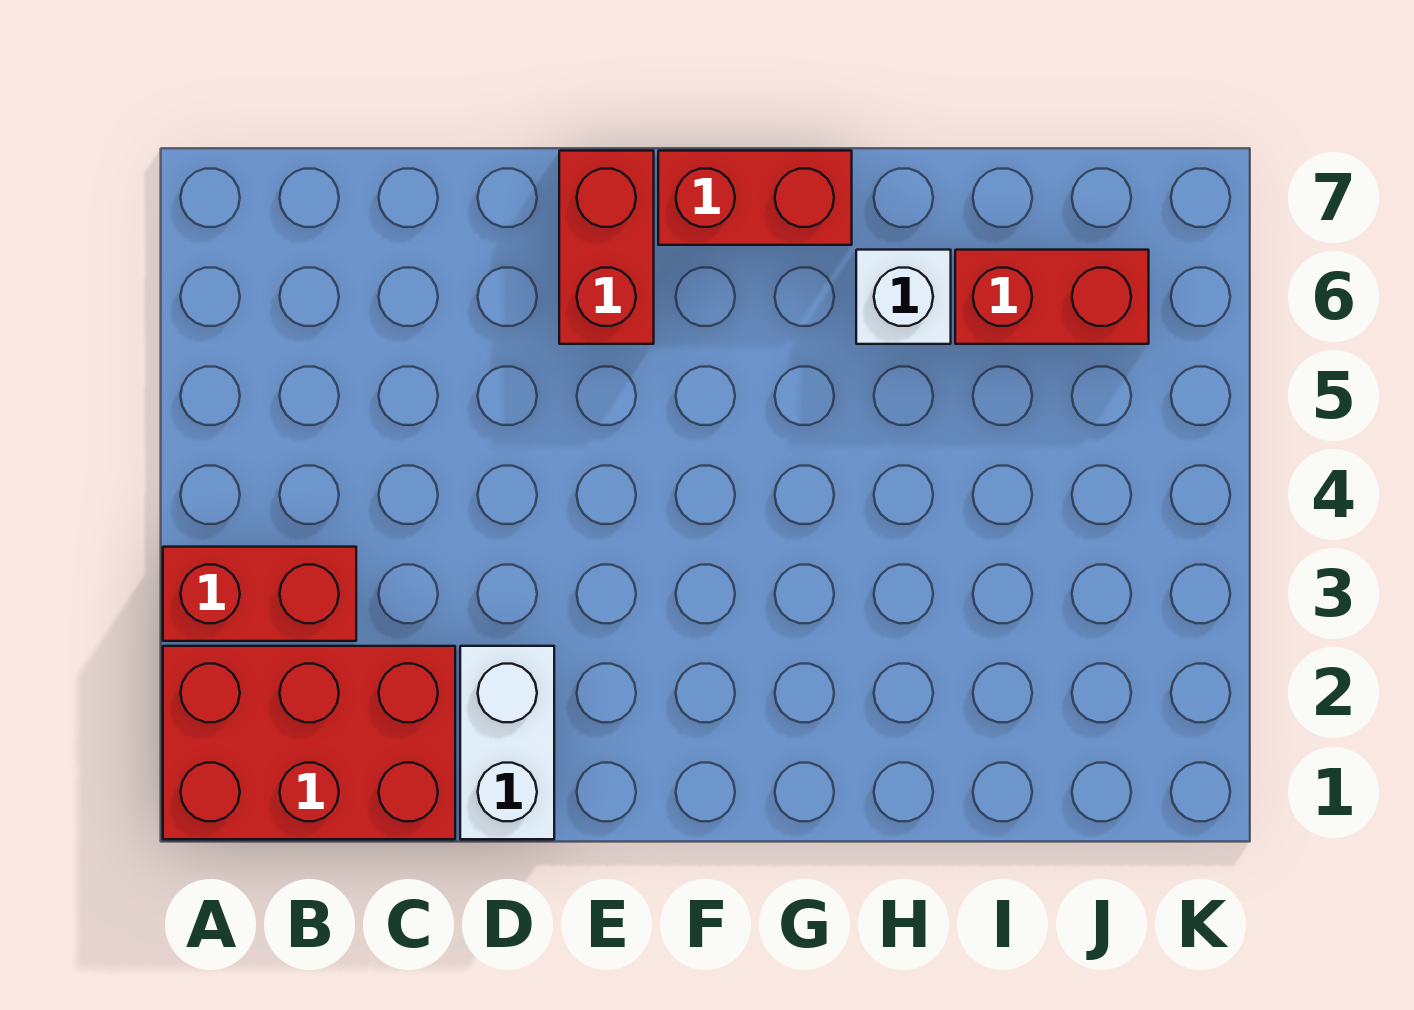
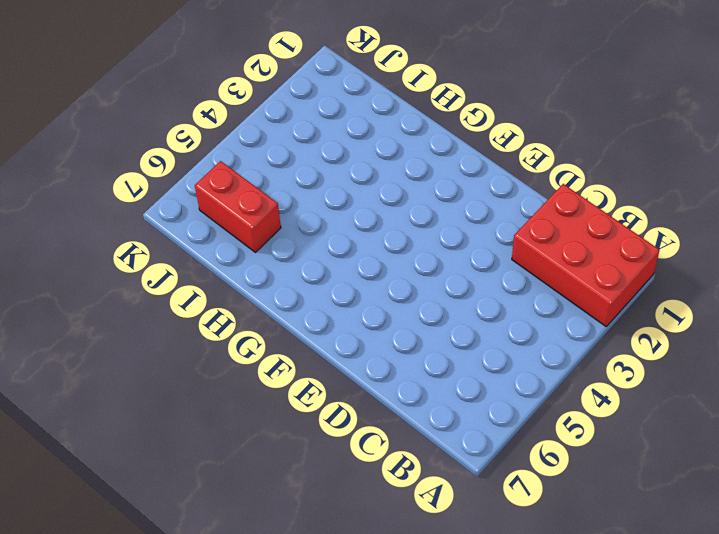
none -> red 1x2 brick [163,547,356,641]
none -> white 1x2 brick [460,646,554,839]

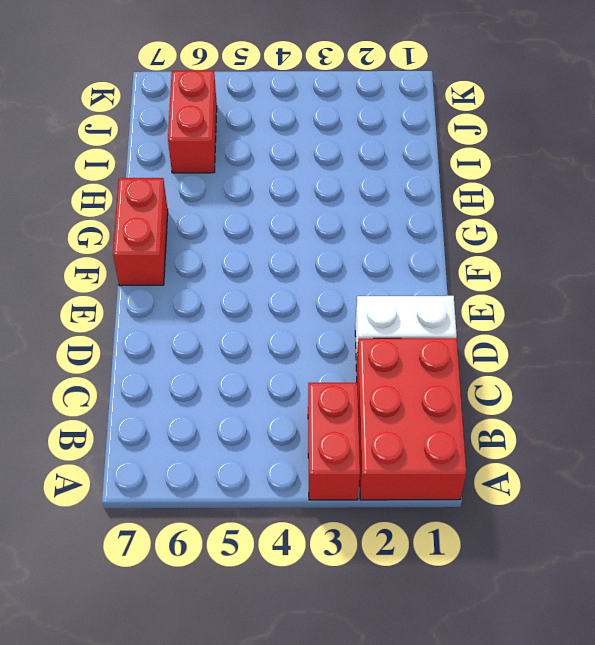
none -> red 1x2 brick [559,151,654,344]
none -> white 1x1 brick [856,250,951,344]

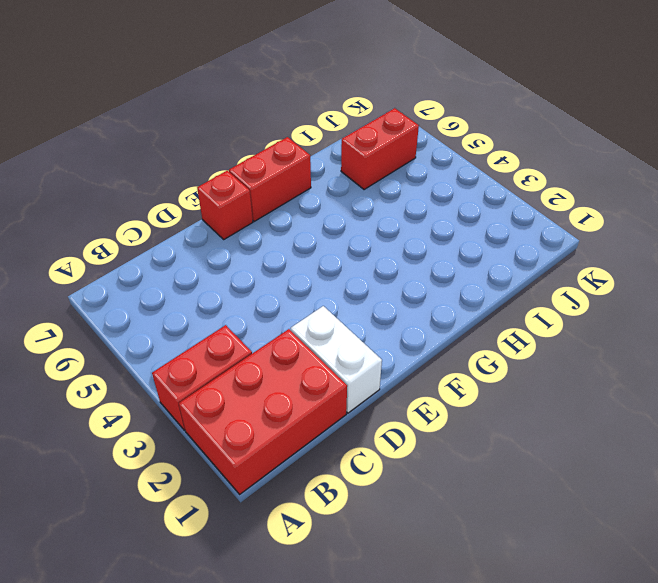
red 1x1 brick [197,171,253,239] -> red 1x2 brick [559,151,654,344]
none -> white 1x1 brick [856,250,951,344]

